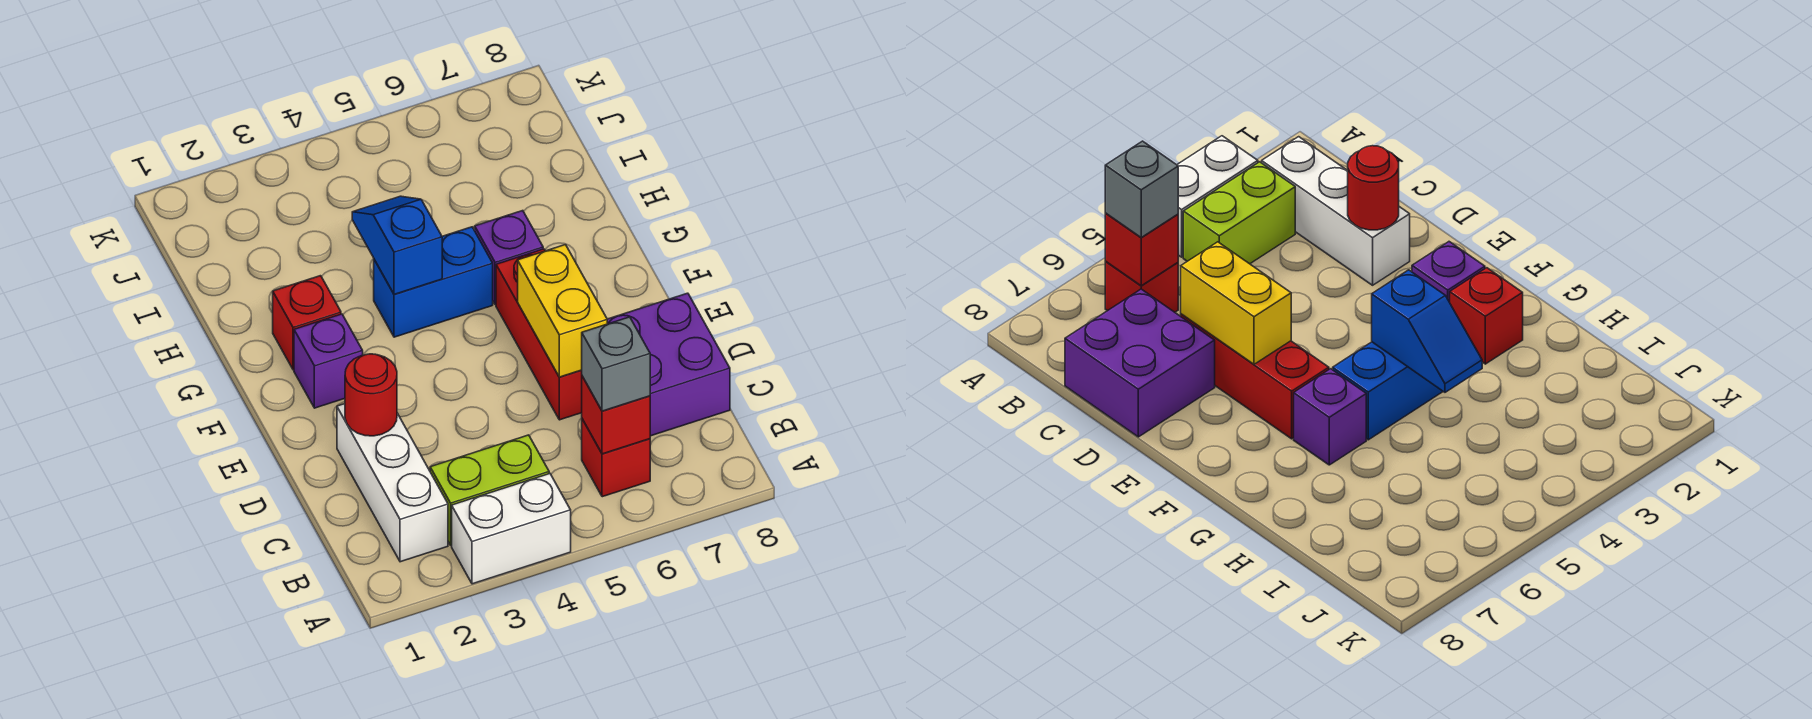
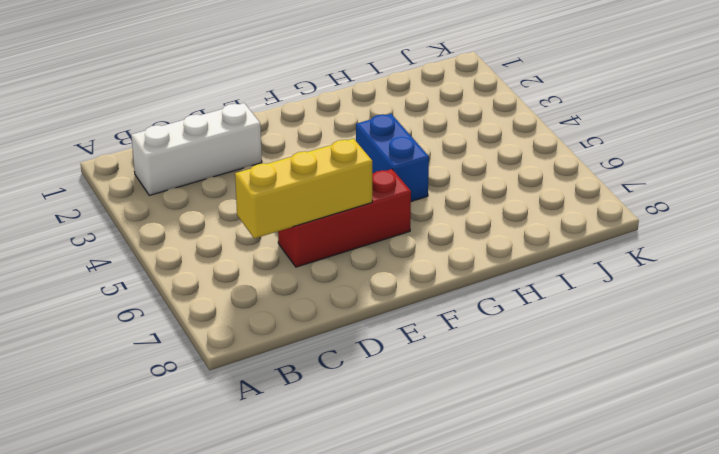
yellow 1x3 brick [235,139,372,238] -> yellow 1x2 brick [518,245,607,377]
none -> white 1x2 brick [452,473,571,584]
none -> lime 1x2 brick [430,435,549,545]
none -> red 1x1 brick [582,419,650,497]

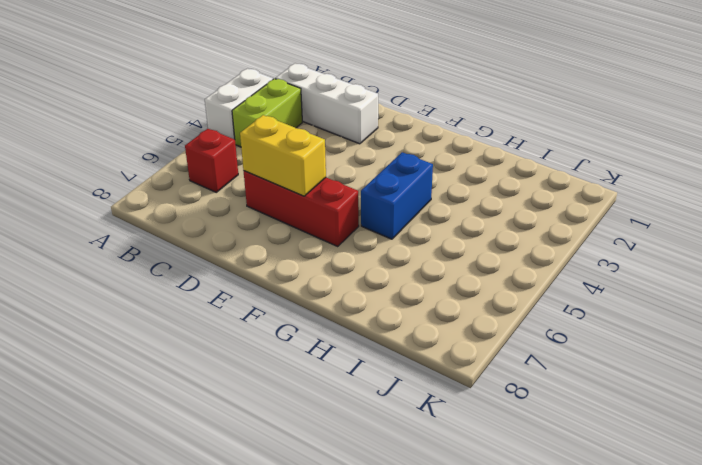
none -> purple 2x2 brick [607,293,730,436]
none -> purple 1x1 brick [294,314,363,408]
none -> red 1x1 brick [273,276,341,370]

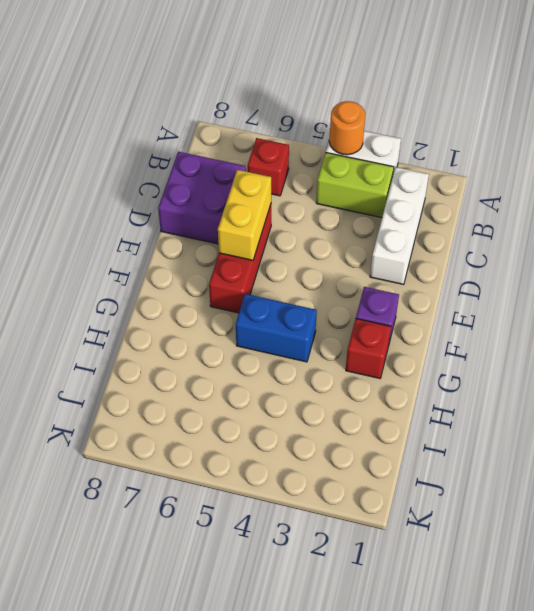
orange 1x1 round brick [329,101,365,155] -> none
none -> purple 1x1 brick [475,211,543,305]
none -> red 1x1 brick [582,376,650,454]
none -> red 1x1 round brick [345,354,397,436]

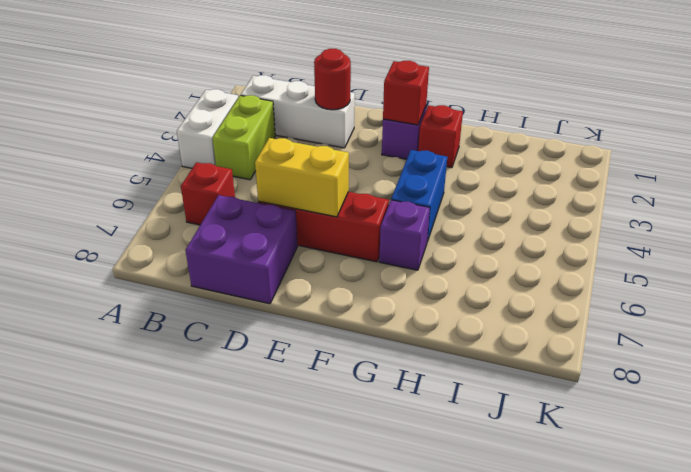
red 1x1 brick [383,61,429,125] -> red 1x1 brick moved to [582,376,650,454]
none -> blue 1x2 slope [352,196,442,294]
none -> grey 1x1 brick [582,317,650,411]

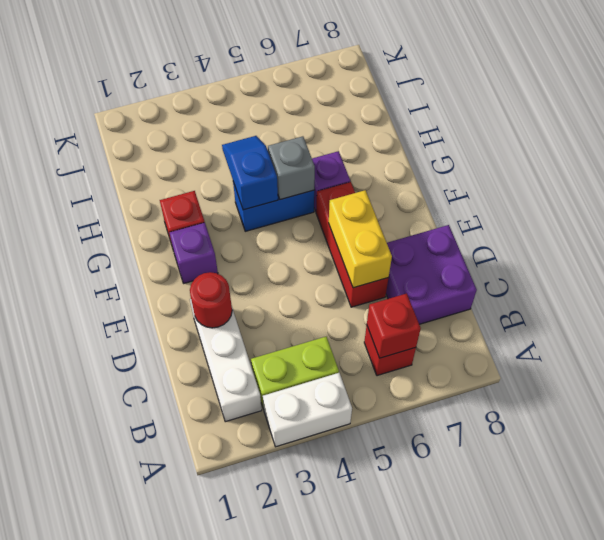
grey 1x1 brick [268,136,315,200] -> grey 1x1 brick moved to [582,317,650,411]

